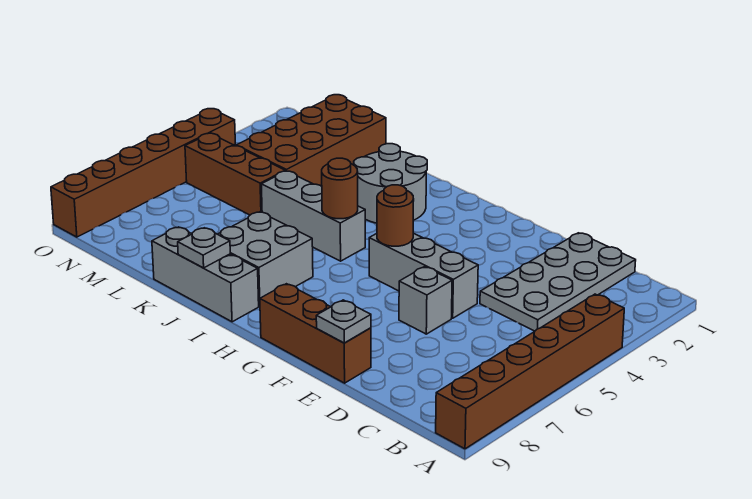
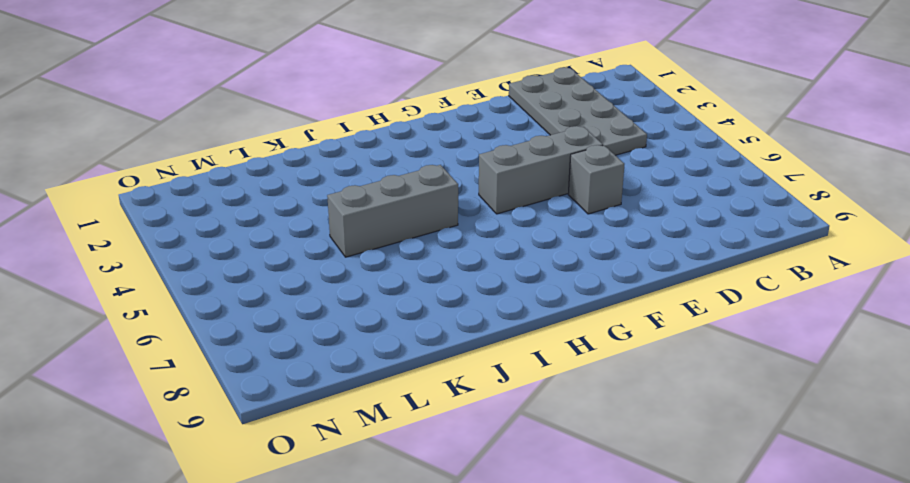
none -> brown 1x6 brick [436,294,624,449]
none -> brown 1x3 brick [260,284,371,383]
none -> grey 2x2 round brick [354,144,427,223]

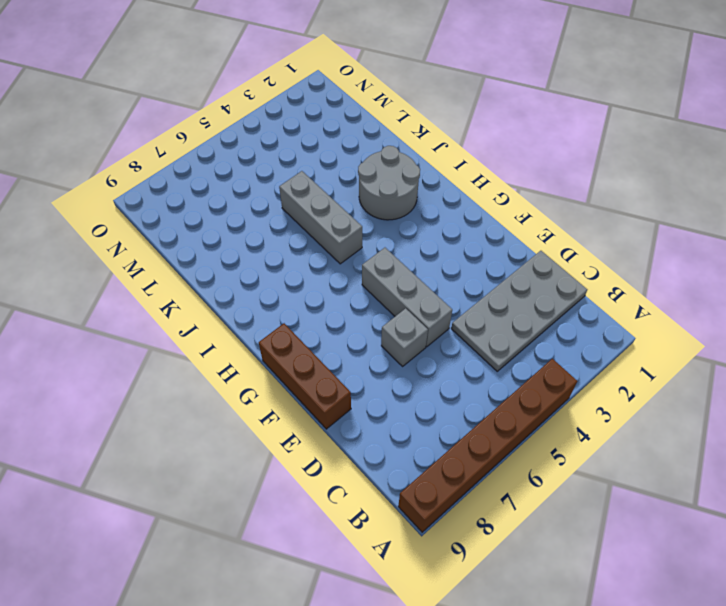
none -> grey 2x2 brick [218,212,313,306]
none -> grey 1x3 brick [152,227,259,322]
none -> brown 2x4 brick [236,95,386,186]

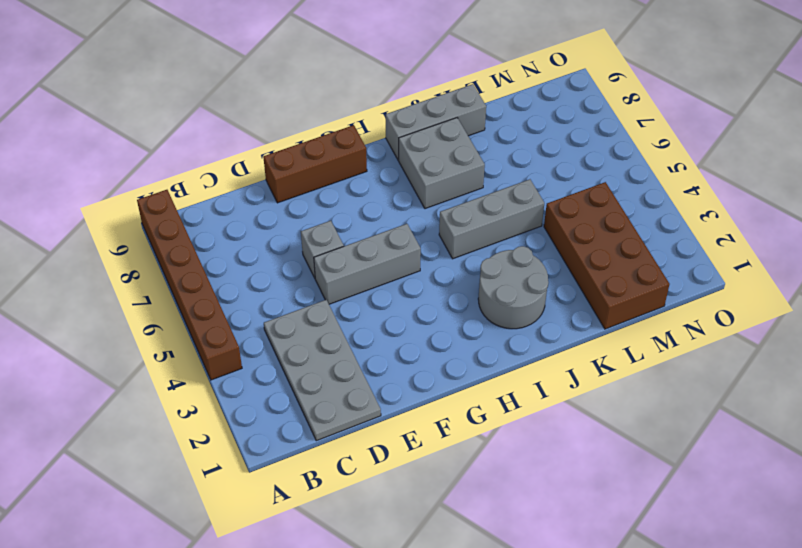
none -> brown 1x3 brick [185,133,285,215]
none -> brown 1x6 brick [51,109,235,237]
none -> grey 1x1 plate [316,300,371,343]

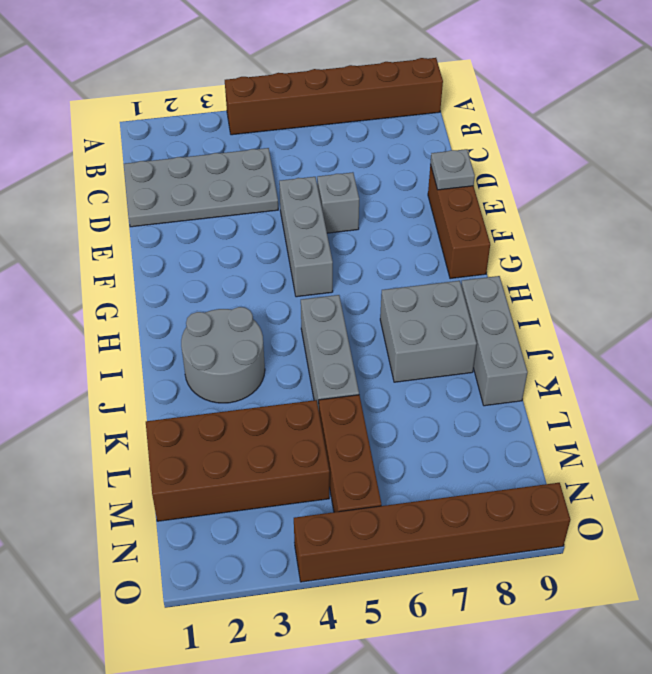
none -> brown 1x1 round brick [377,185,414,246]
none -> brown 1x1 round brick [322,158,358,219]
none -> grey 1x1 plate [178,228,230,268]

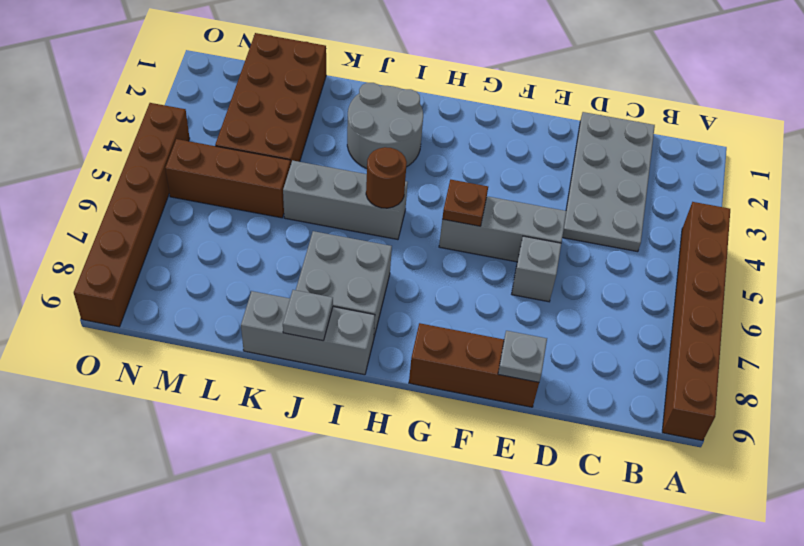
brown 1x1 plate [442,180,488,226] -> brown 1x1 round brick [377,185,414,246]

